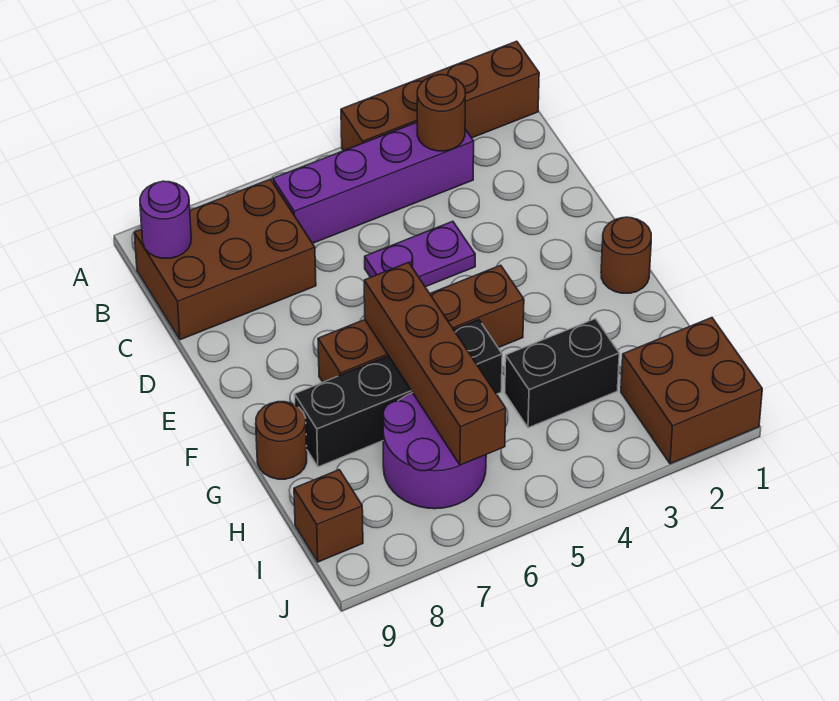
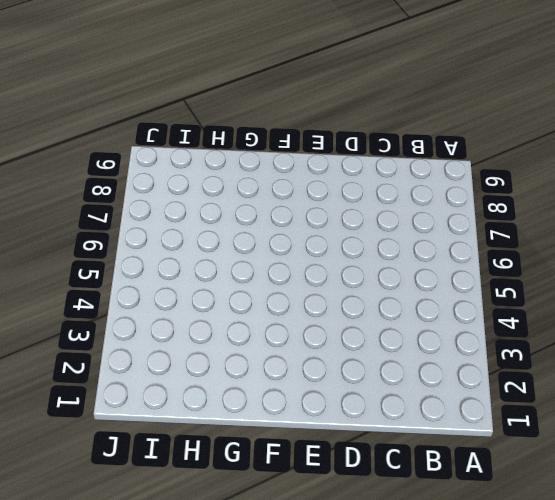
none -> brown 1x4 brick [341,41,539,151]
none -> purple 1x4 brick [273,122,474,243]
none -> brown 2x3 brick [134,179,316,340]

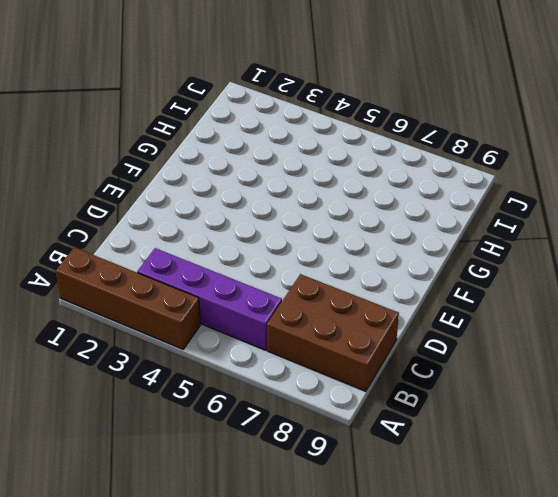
none -> purple 1x2 plate [365,221,475,287]
none -> brown 1x1 round brick [601,217,651,293]
none -> brown 1x4 brick [318,265,524,382]

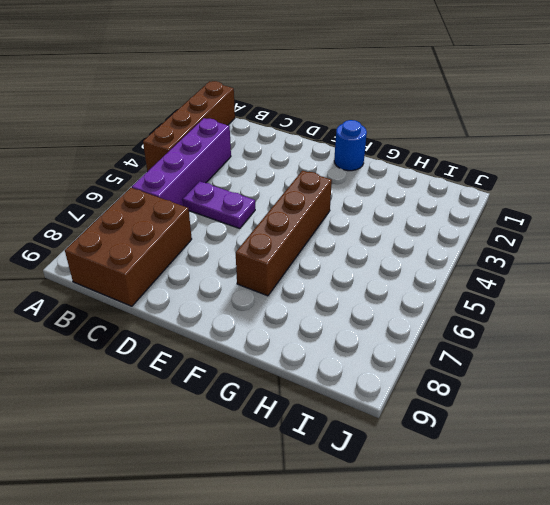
purple 1x2 plate [182,181,255,228] -> purple 1x2 plate turned to [365,221,475,287]
blue 1x1 round brick [334,120,367,171] -> brown 1x1 round brick [601,217,651,293]
none -> black 1x4 brick [294,320,502,467]
none -> brown 1x1 round brick [256,402,307,479]
none -> black 1x2 brick [505,319,619,428]

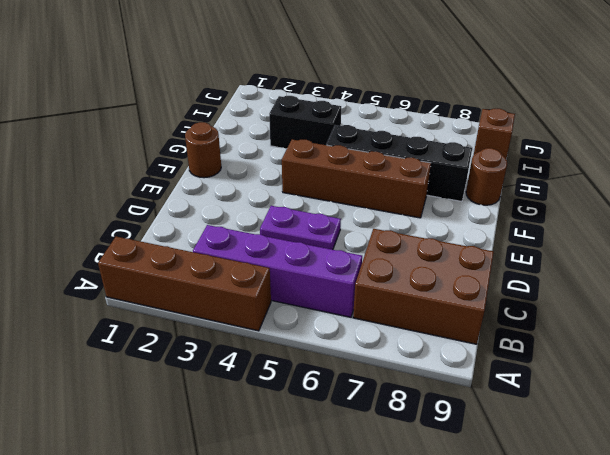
none -> purple 2x2 round brick [383,393,486,509]
none -> brown 2x2 brick [621,318,762,464]
none -> brown 1x1 round brick [417,75,465,151]

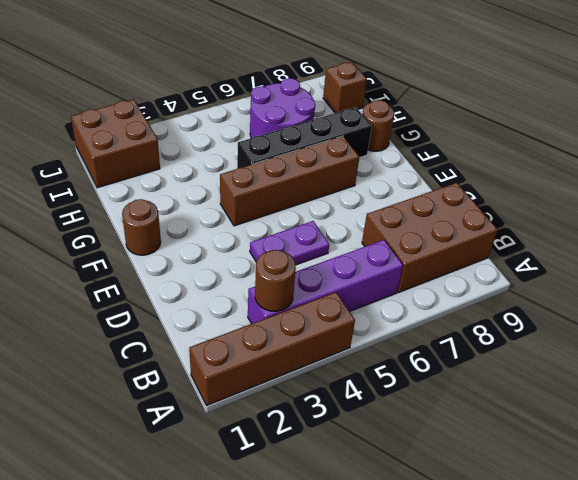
none -> black 1x2 brick [505,319,619,428]
none -> purple 1x1 round brick [140,181,191,258]
none -> brown 1x4 brick [364,262,506,465]

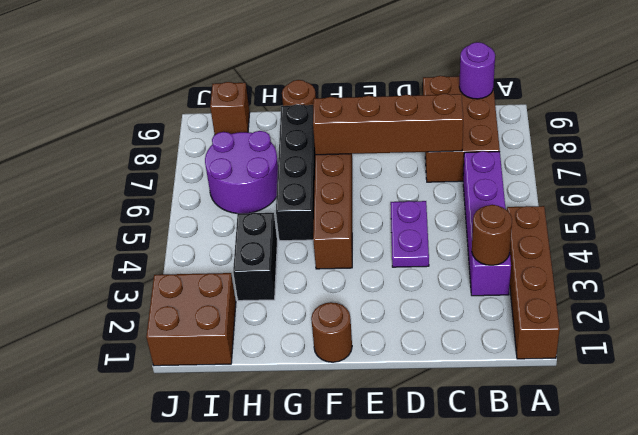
brown 1x4 brick [313,94,463,155] -> brown 1x4 brick moved to [364,262,506,465]

